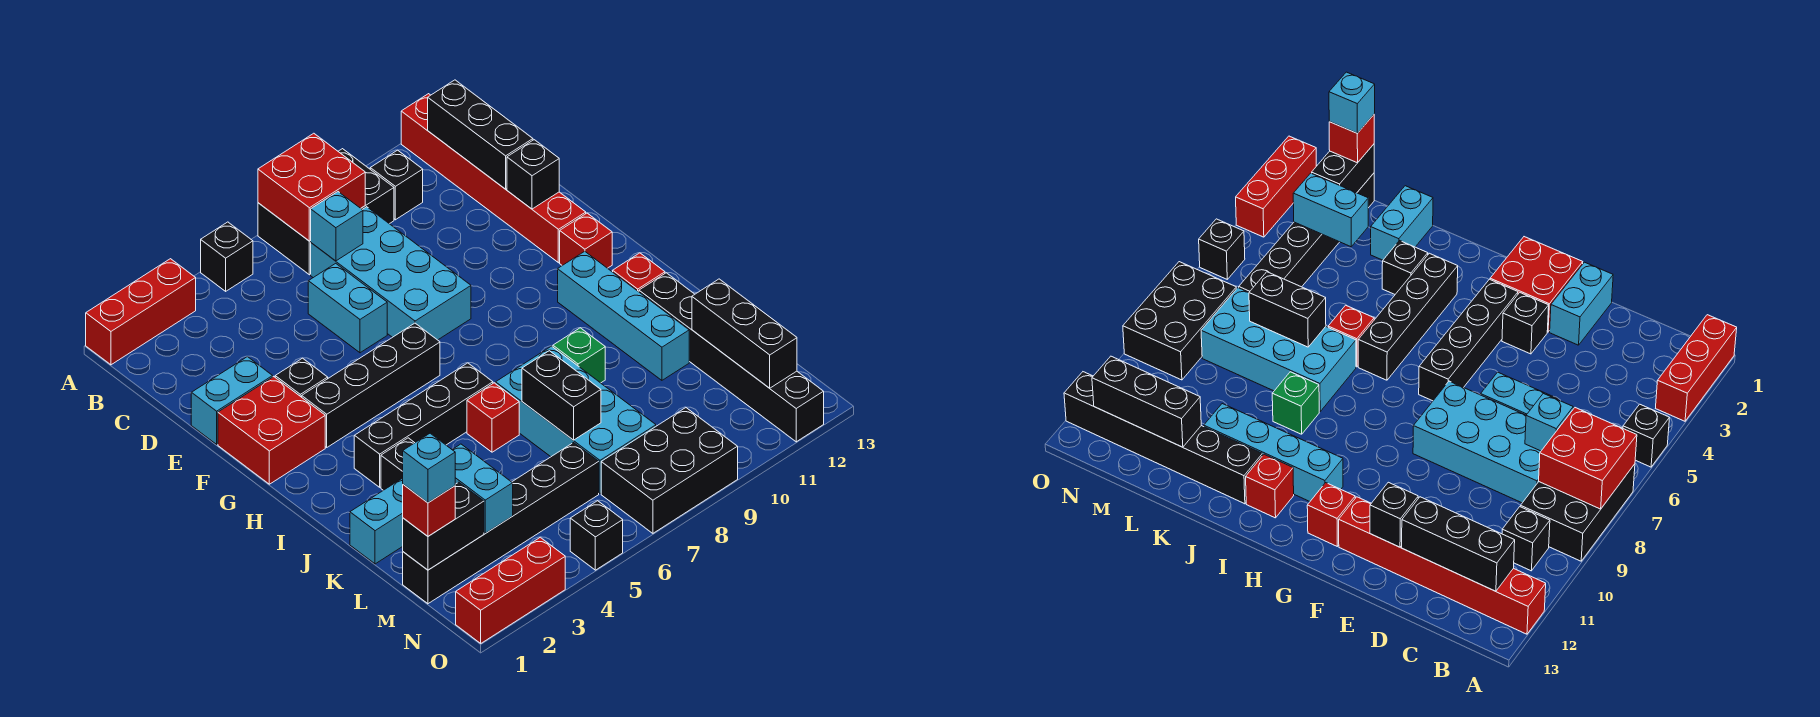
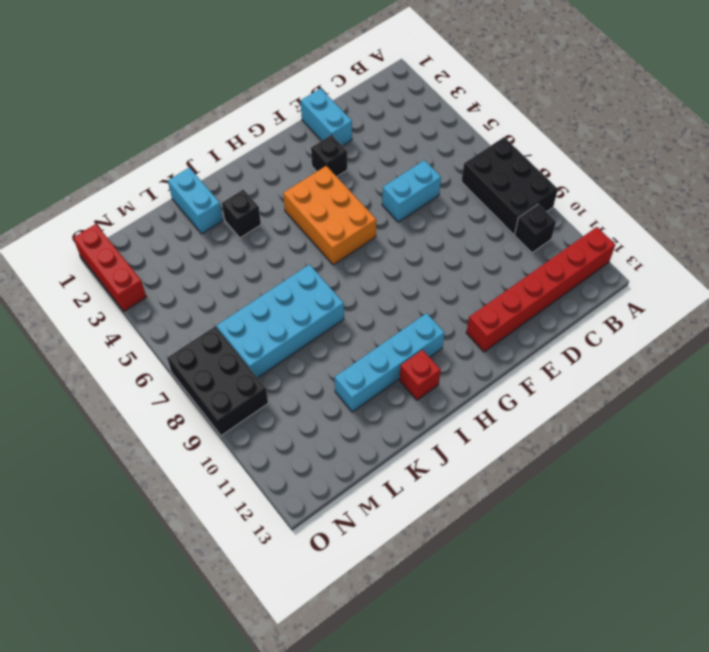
orange 2x3 brick [283,166,376,265] -> black 1x4 brick [302,323,440,447]
none -> red 1x3 brick [86,259,196,365]
none -> black 1x1 brick [201,222,253,291]
none -> cyan 2x4 brick [311,207,471,340]
none -> red 2x2 brick [218,377,325,484]

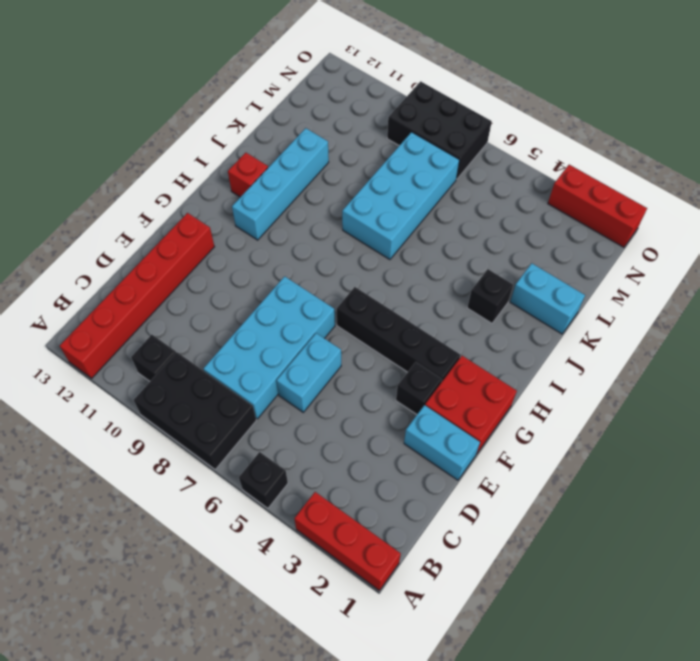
none -> red 1x1 brick [560,213,612,268]
none -> black 1x4 brick [354,363,493,487]
none -> red 1x1 brick [467,383,519,452]
none -> green 1x1 brick [553,328,605,383]

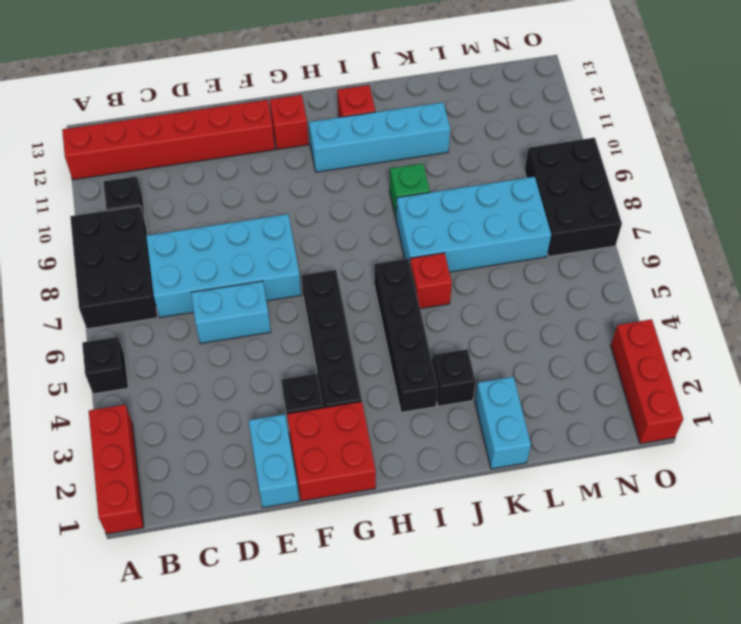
none -> black 1x6 brick [639,273,824,442]
none -> black 1x6 brick [403,443,599,604]
none -> black 1x1 brick [570,501,623,570]
none -> red 2x2 brick [258,133,365,241]

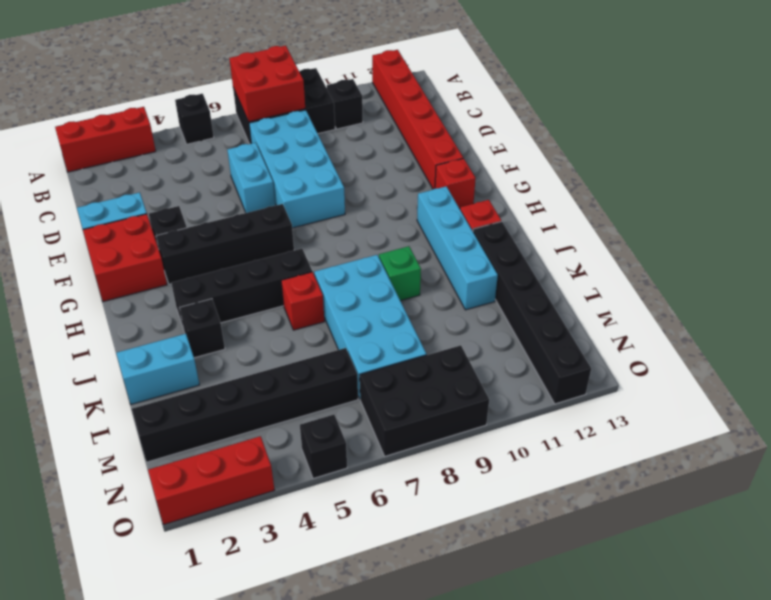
none -> black 1x3 brick [428,80,533,189]
none -> cyan 1x1 brick [311,192,363,261]
none -> black 1x1 brick [507,140,559,209]
none -> black 1x2 brick [522,351,601,440]

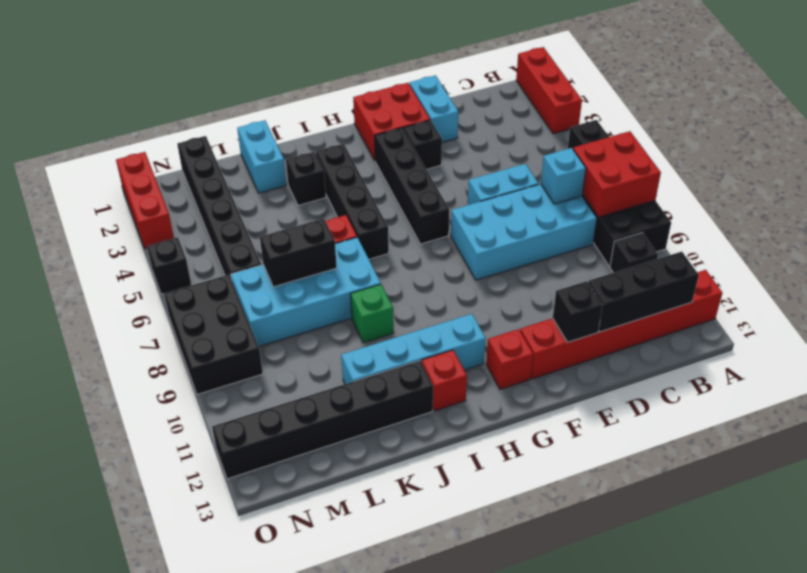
none -> cyan 1x2 brick [452,444,513,533]
none -> black 1x3 brick [692,279,797,388]
none -> black 1x2 brick [403,482,484,570]
none -> red 1x1 brick [403,485,455,536]

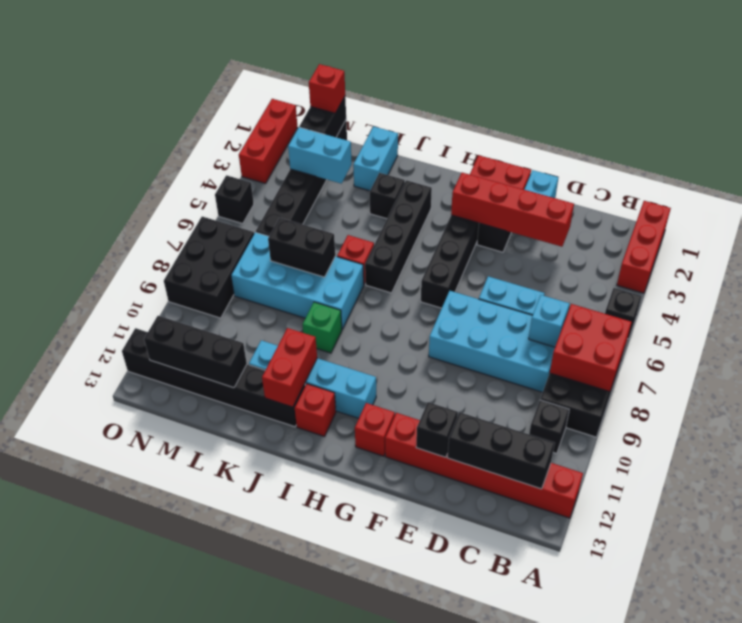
red 1x4 brick [451,173,574,247] -> none
red 1x2 brick [262,328,317,407] -> none
none -> cyan 1x1 brick [403,433,455,503]

